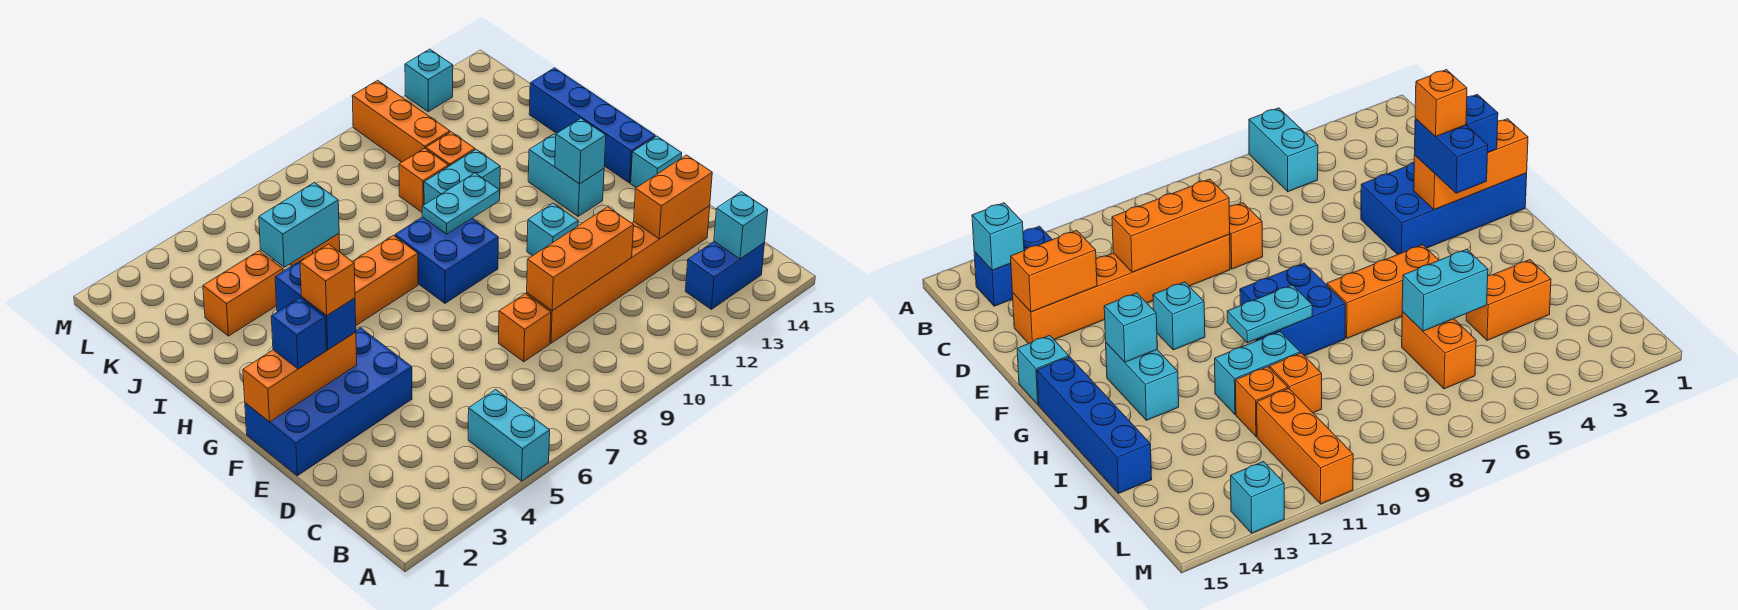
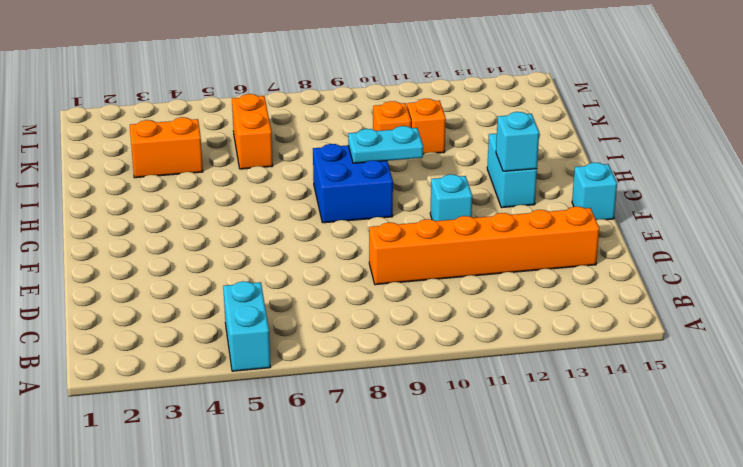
none -> blue 1x2 brick [685,242,764,309]
none -> orange 1x1 brick [499,294,551,362]
none -> blue 2x4 brick [245,328,412,476]

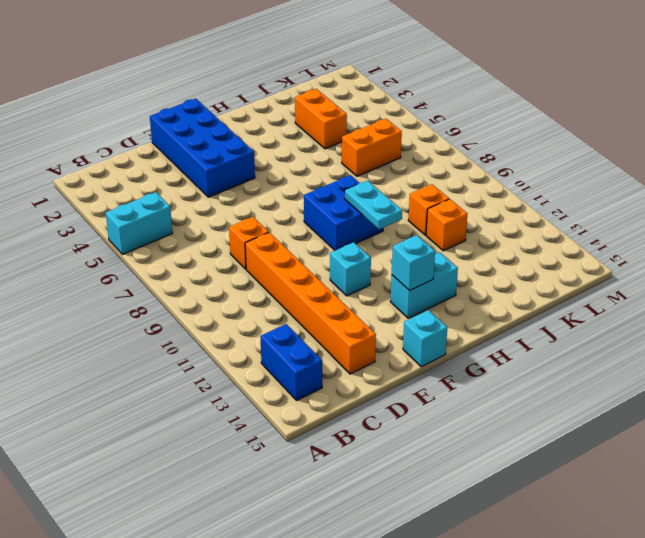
none -> blue 1x4 brick [529,68,655,183]
none -> orange 1x3 brick [352,236,418,325]
none -> cyan 1x2 brick [424,149,500,205]

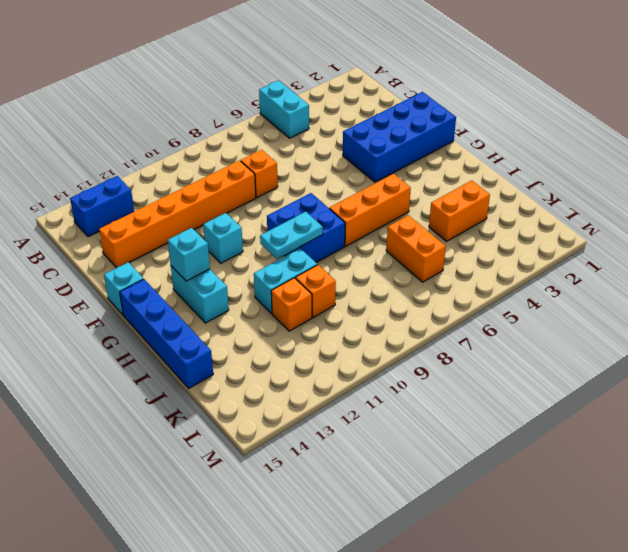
none -> orange 1x3 brick [352,80,450,162]
none -> cyan 1x1 brick [405,49,453,112]
none -> cyan 1x1 brick [714,192,768,259]

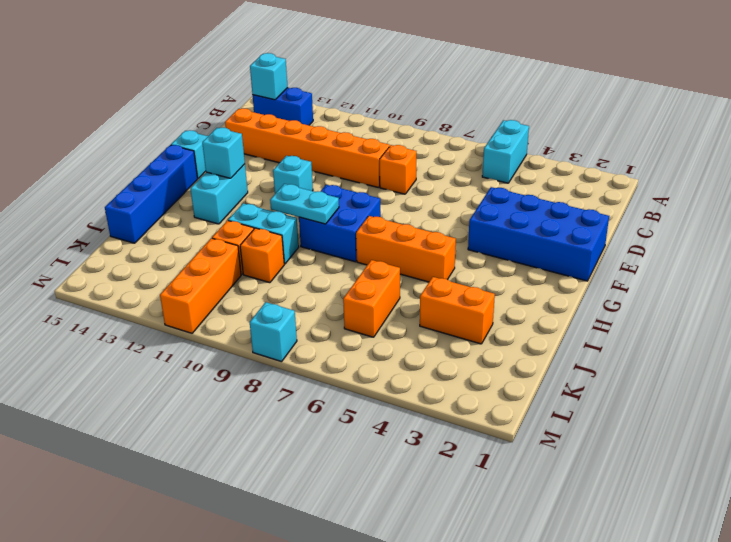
cyan 1x1 brick [250,302,297,362] -> cyan 1x1 brick moved to [405,49,453,112]
none -> orange 1x3 brick [527,207,634,311]
none -> orange 1x2 brick [634,155,712,239]
none -> orange 1x3 brick [243,332,357,422]

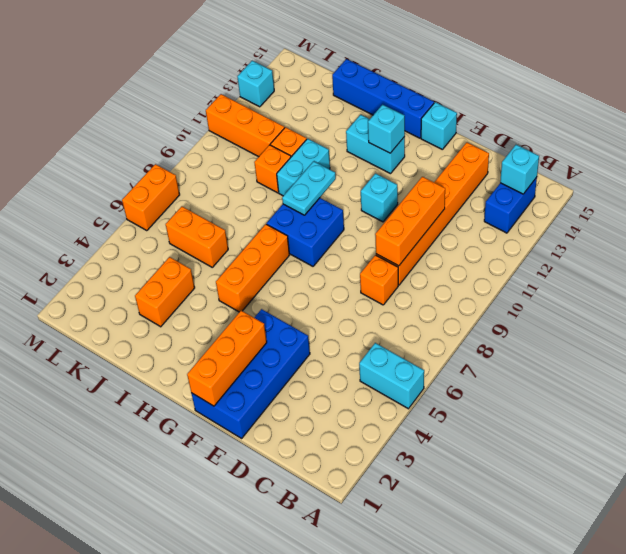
orange 1x2 brick [122,164,180,231] -> orange 1x2 brick moved to [634,155,712,239]
none -> cyan 1x2 brick [259,182,339,267]
none -> blue 1x1 brick [271,298,326,369]
none -> blue 1x2 brick [275,259,356,350]

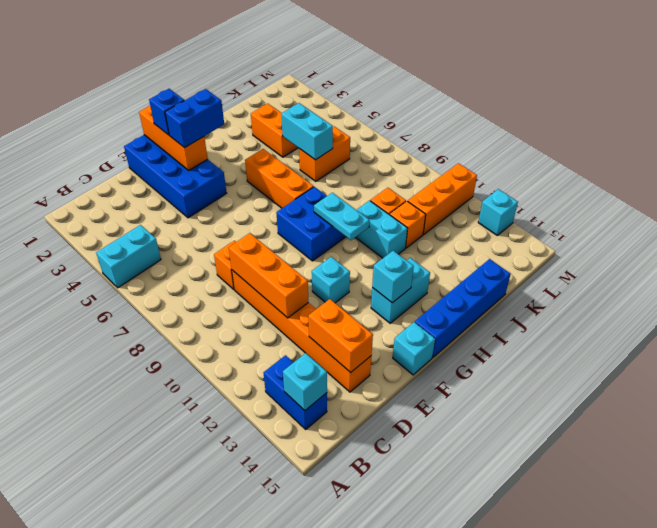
none -> orange 1x1 brick [300,244,355,316]

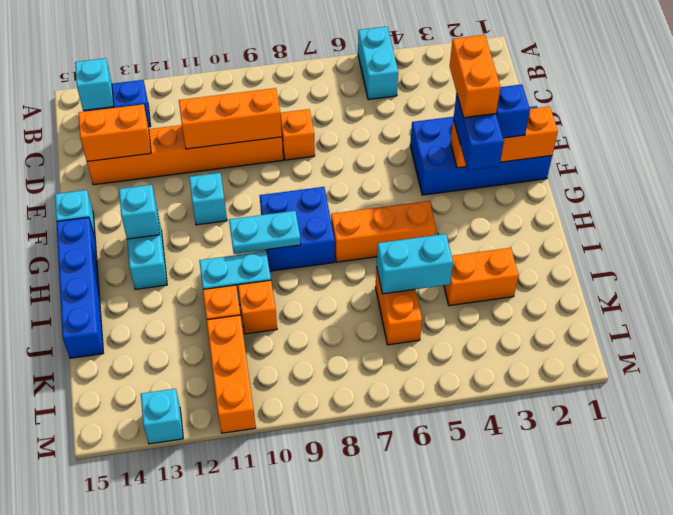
orange 1x2 brick [450,35,500,118] -> orange 1x1 brick [300,244,355,316]

